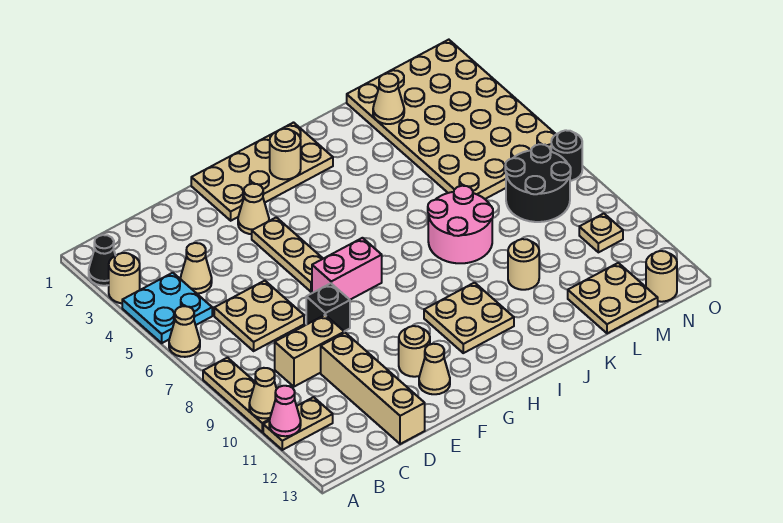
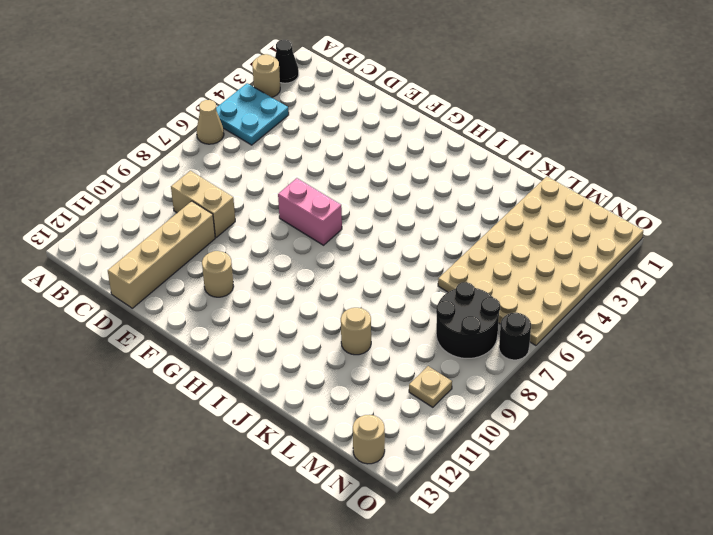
none -> tan 1x3 plate [203,358,270,432]
none -> tan 1x2 plate [263,397,333,450]
none -> tan 1x1 cone [180,243,212,294]
none -> tan 2x2 plate [214,281,304,351]

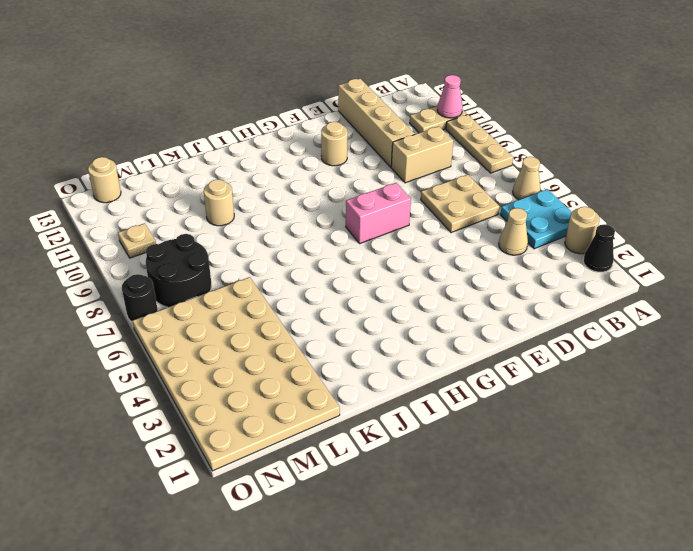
none -> black 1x1 brick [306,283,350,331]
none -> tan 2x4 plate [191,123,333,221]
none -> tan 1x1 cone [238,184,269,234]
none -> tan 1x3 plate [252,217,323,292]

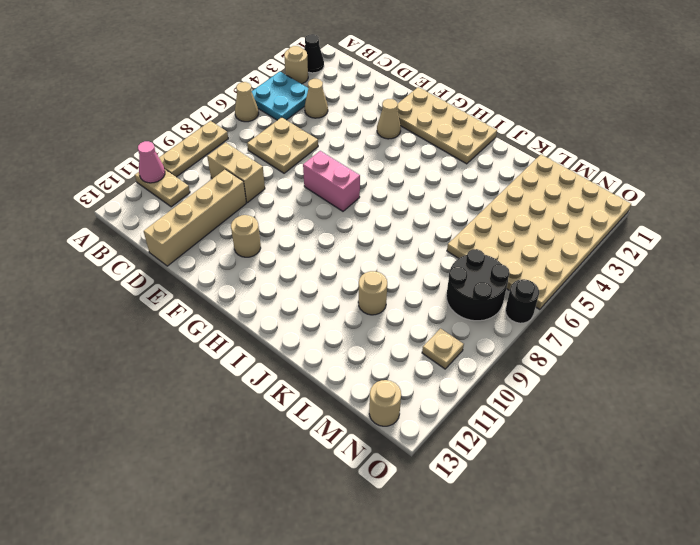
none -> black 1x1 brick [306,283,350,331]
none -> tan 1x3 plate [252,217,323,292]
none -> tan 1x1 cone [419,344,450,394]
none -> tan 2x2 plate [424,283,514,353]

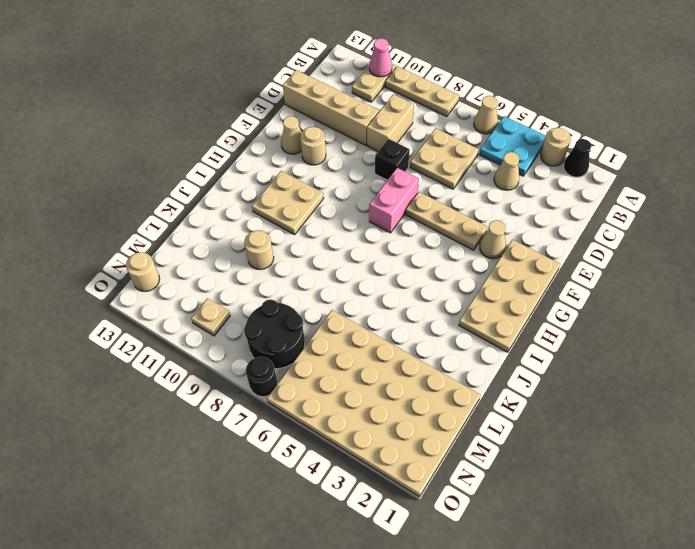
none -> pink 2x2 round brick [428,186,493,263]
none -> tan 2x2 plate [568,263,658,333]
none -> tan 1x1 cone [249,368,276,419]
none -> tan 1x1 round brick [270,129,301,179]

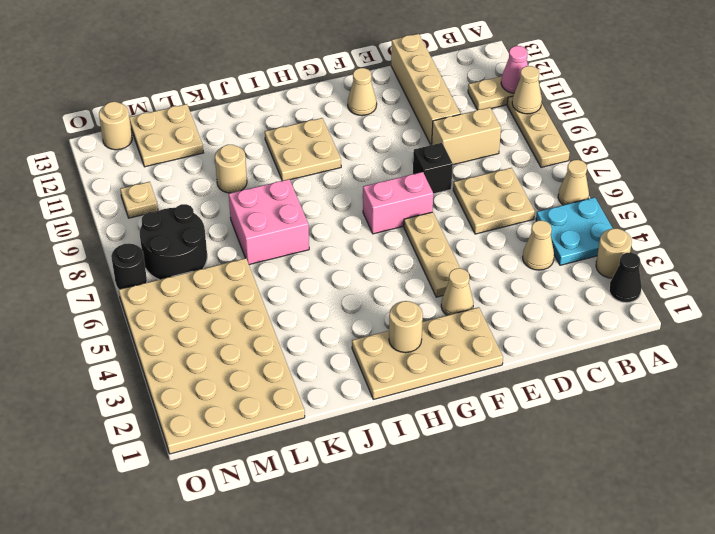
pink 2x2 brick [229,179,309,265] -> pink 2x2 round brick [428,186,493,263]
none -> tan 1x1 round brick [399,326,430,377]
none -> tan 1x1 cone [373,73,404,124]

